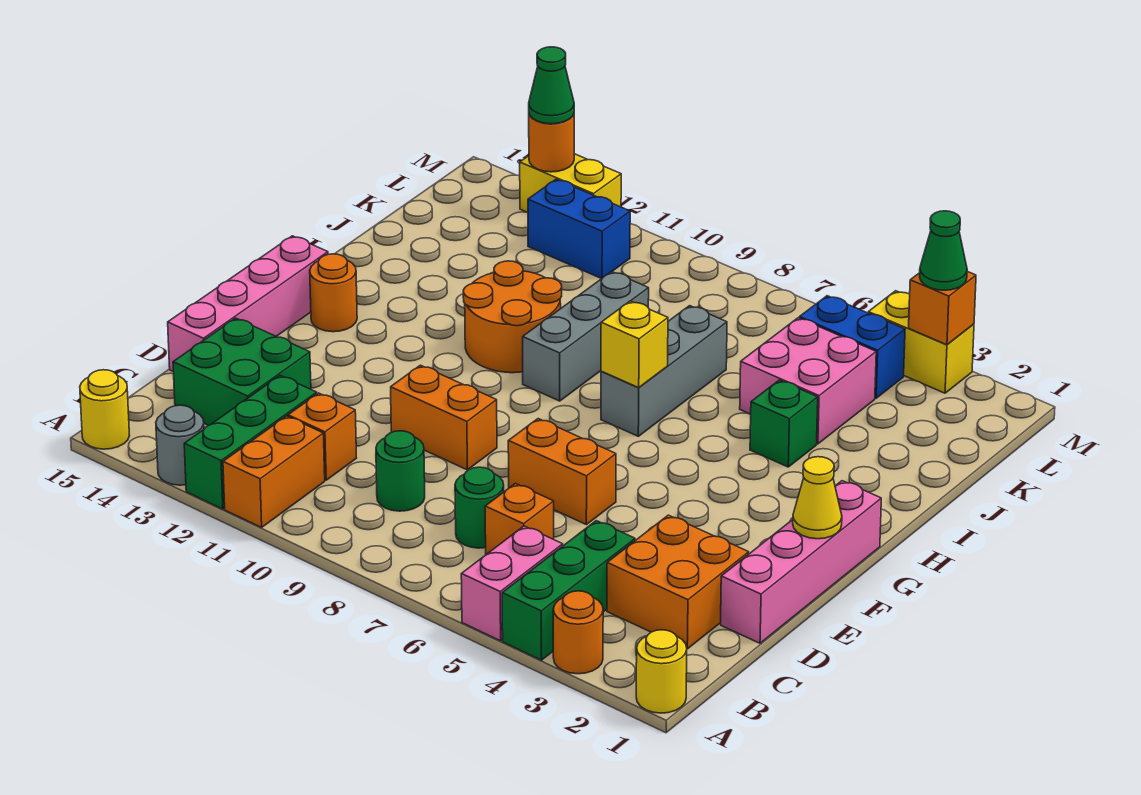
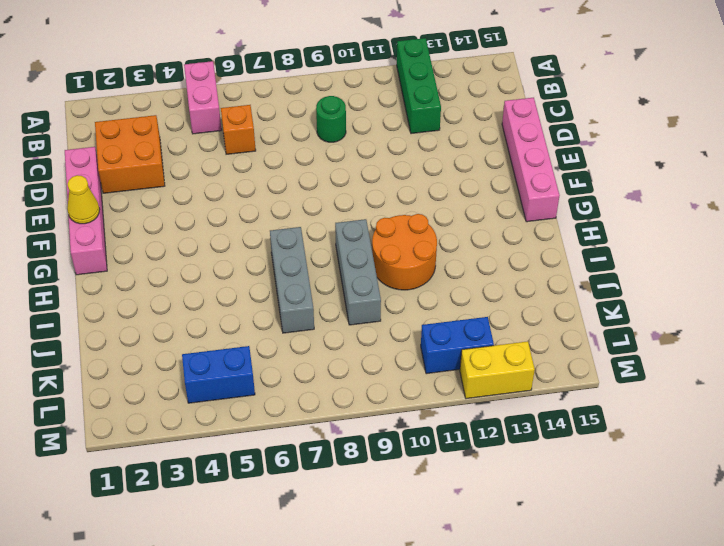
none -> yellow 1x1 round brick [636,630,687,713]
none -> orange 1x1 round brick [553,591,603,674]
none -> green 1x3 brick [502,521,635,660]
none -> orange 1x2 brick [223,416,325,527]

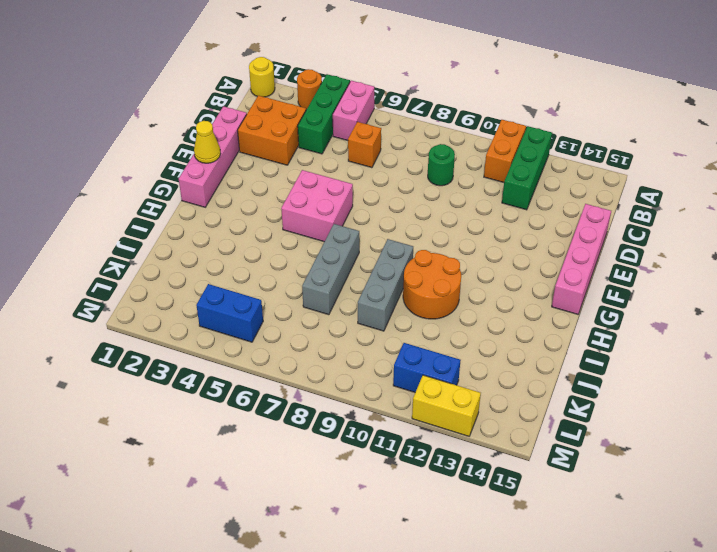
pink 2x2 brick [281,170,353,242] -> pink 2x2 brick moved to [740,318,876,444]
none -> grey 1x1 round brick [156,405,204,485]
none -> yellow 1x1 round brick [80,370,130,449]
none -> green 1x1 round brick [455,467,504,548]
none -> orange 1x1 brick [288,393,356,480]

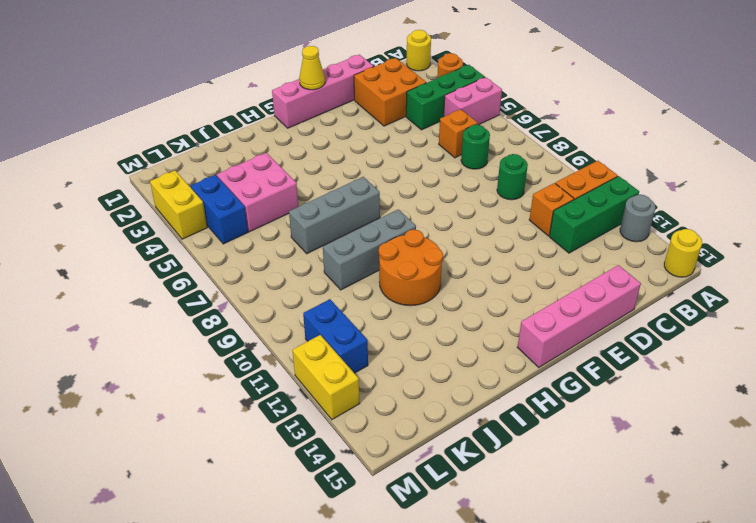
none -> green 2x2 brick [173,318,311,425]
none -> orange 1x2 brick [508,419,616,525]
none -> orange 1x2 brick [391,365,497,470]
none -> orange 1x1 round brick [310,254,357,332]

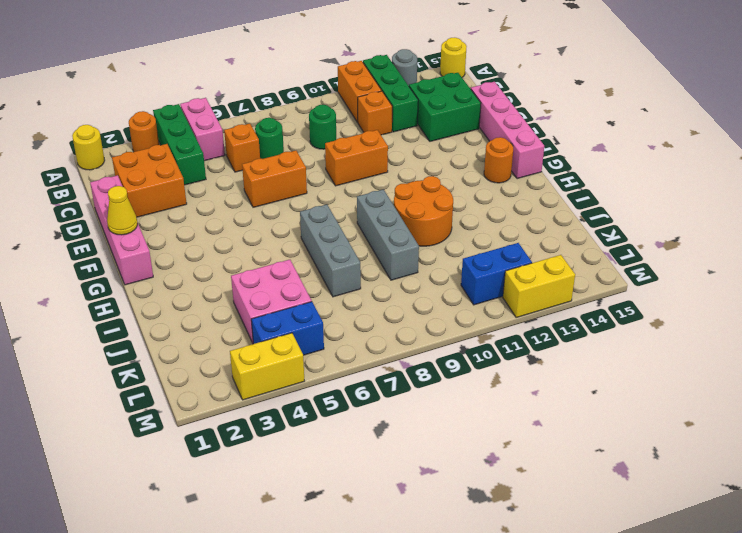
none -> green 1x1 brick [750,380,818,467]
none -> yellow 1x1 brick [601,301,668,388]
none -> orange 1x1 brick [909,271,976,345]
none -> orange 1x1 round brick [529,114,574,172]

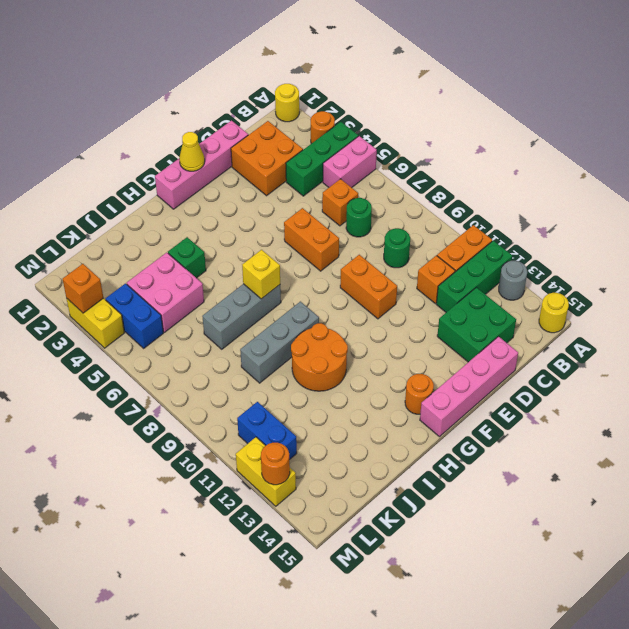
none -> green 1x1 cone [920,211,967,290]
none -> green 1x1 cone [529,47,574,124]

